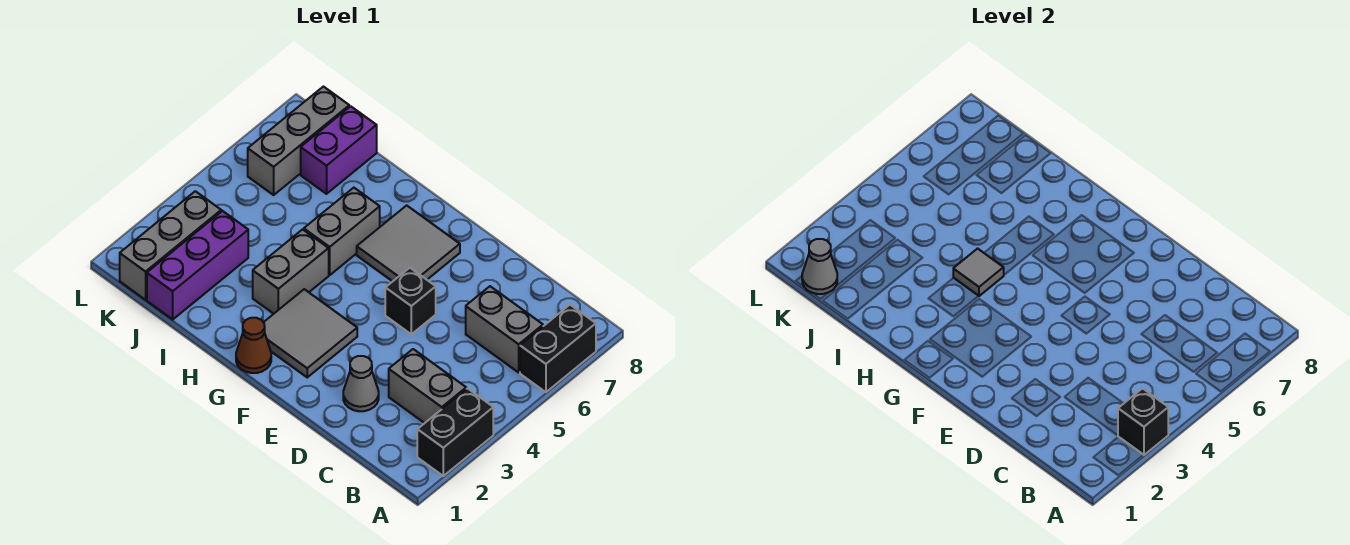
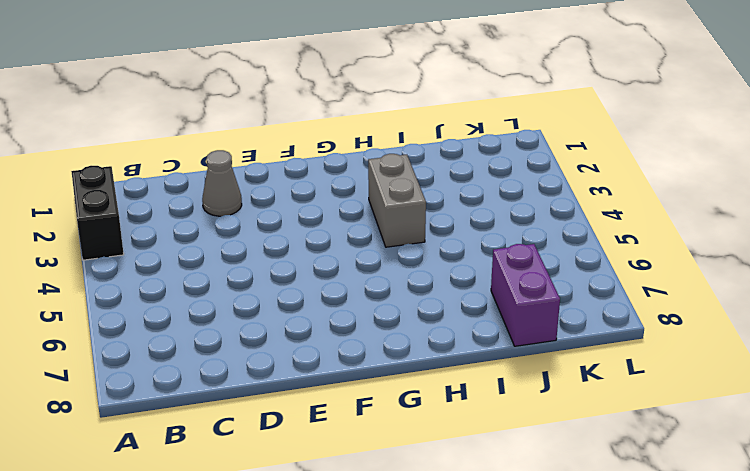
none -> black 1x2 brick [520,305,596,392]
none -> grey 1x2 brick [389,349,466,423]
none -> grey 1x2 brick [466,286,543,372]

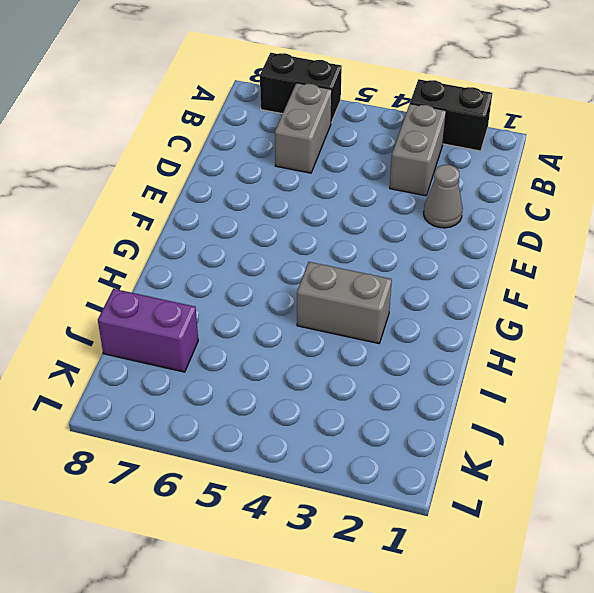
none -> black 1x1 brick [385,268,436,334]
none -> grey 2x2 tile [264,289,357,377]
none -> grey 2x2 tile [357,205,460,281]

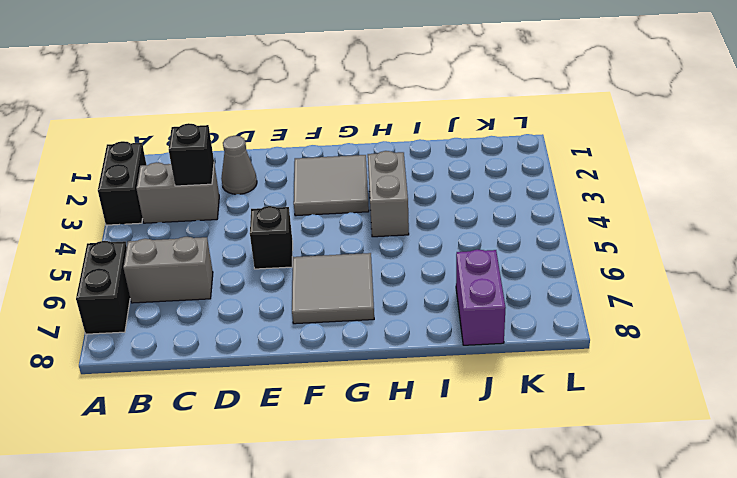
black 1x1 brick [169,123,214,186] -> black 1x1 brick moved to [1118,388,1168,455]
none -> brown 1x1 cone [236,318,271,373]
none -> grey 1x2 brick [304,188,380,275]
none -> purple 1x3 brick [147,211,248,319]

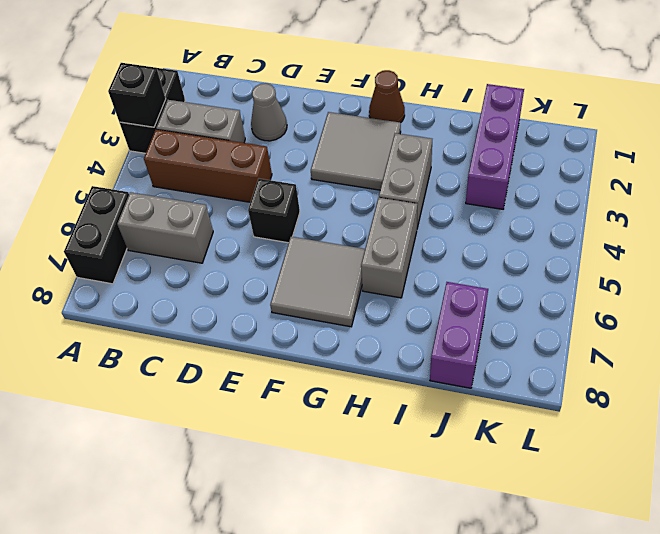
brown 1x3 brick [144,129,272,202] -> none
none -> grey 1x3 brick [120,191,221,300]
none -> grey 1x3 brick [248,87,349,195]
none -> grey 1x1 tile [953,249,1004,296]

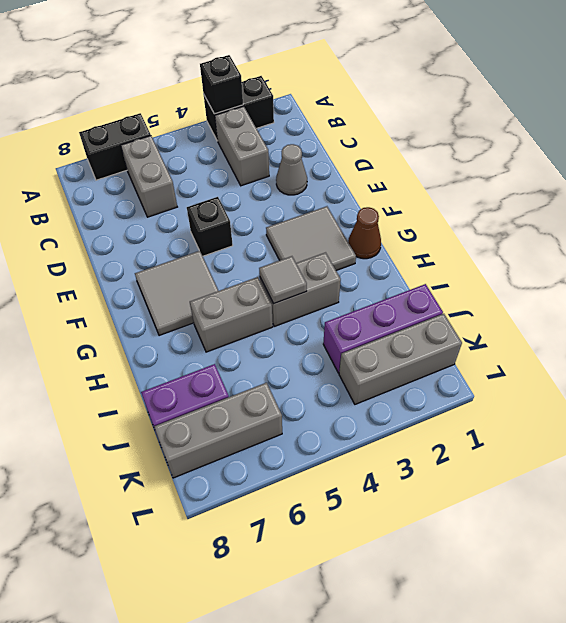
none -> grey 1x1 cone [802,239,837,294]

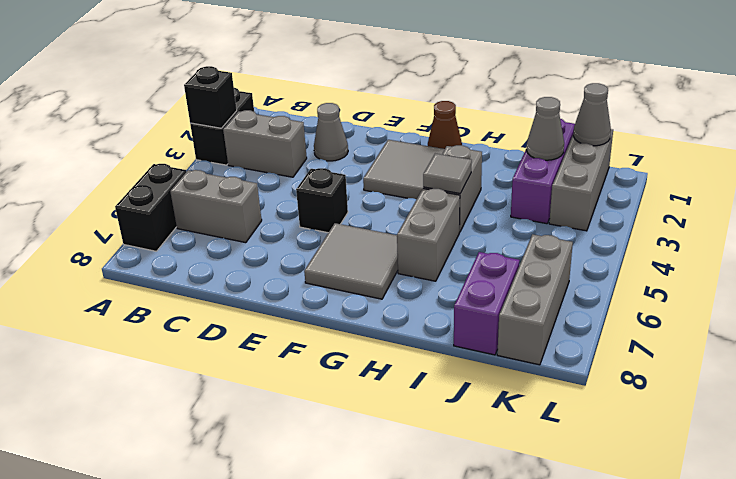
grey 1x1 cone [527,97,564,160] -> none

